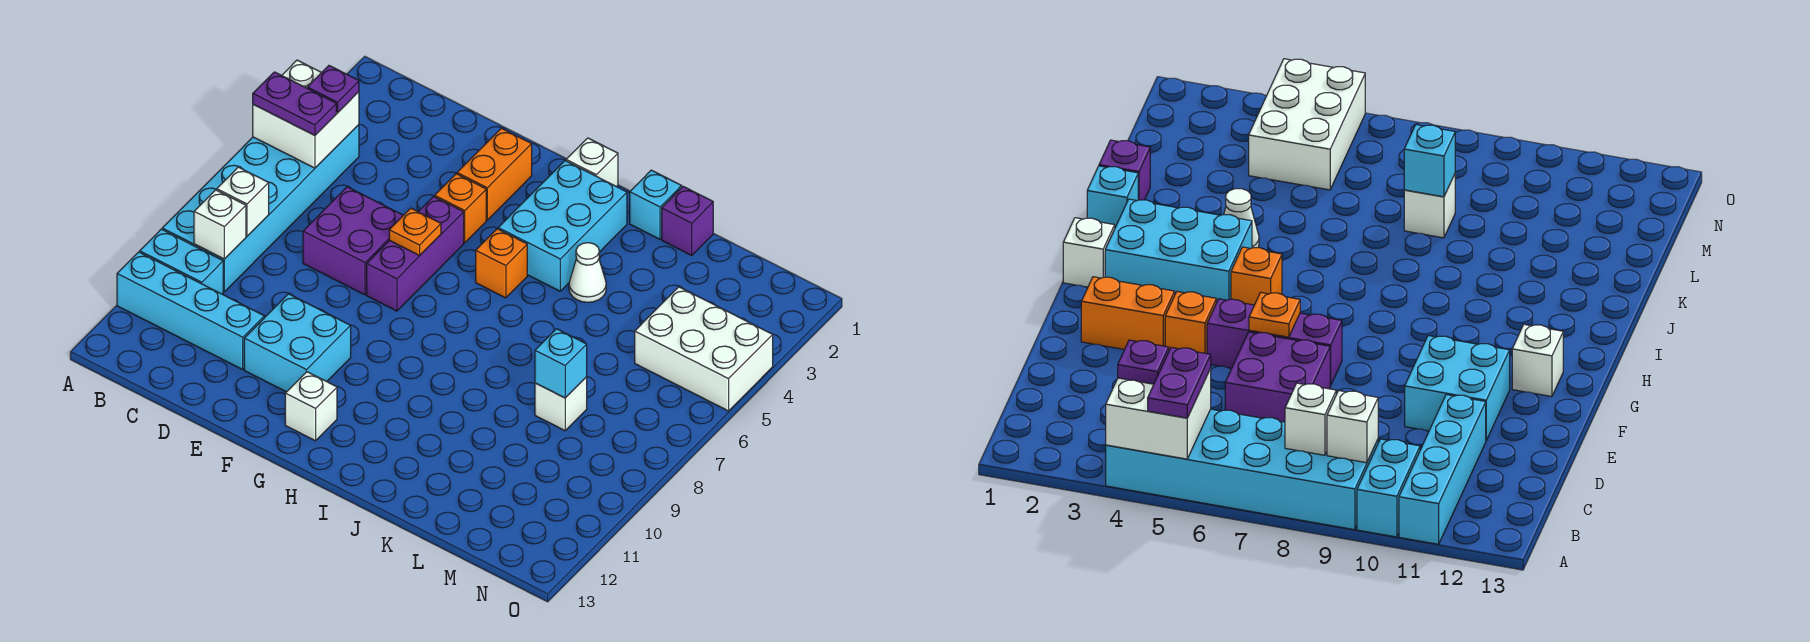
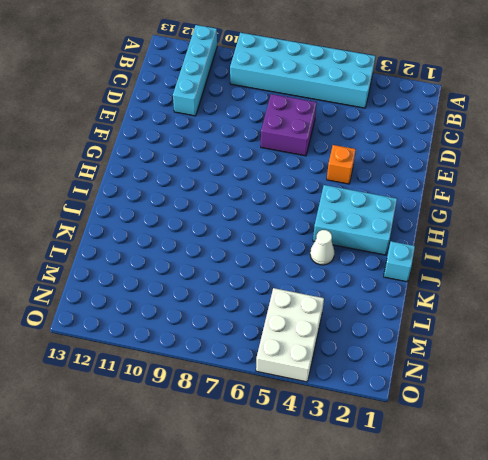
none -> cyan 1x2 brick [140,229,223,294]
none -> cyan 2x2 brick [244,294,351,392]
none -> orange 1x2 brick [457,128,532,220]

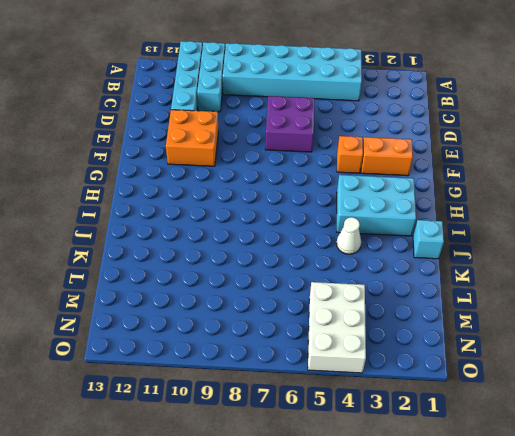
cyan 1x3 brick [197,42,225,112] -> cyan 1x2 brick [140,229,223,294]
orange 2x2 brick [166,110,218,166] -> cyan 2x2 brick [244,294,351,392]
none -> purple 1x3 brick [367,197,464,311]
none -> white 1x1 brick [285,372,337,441]
none -> white 1x1 brick [566,138,618,187]

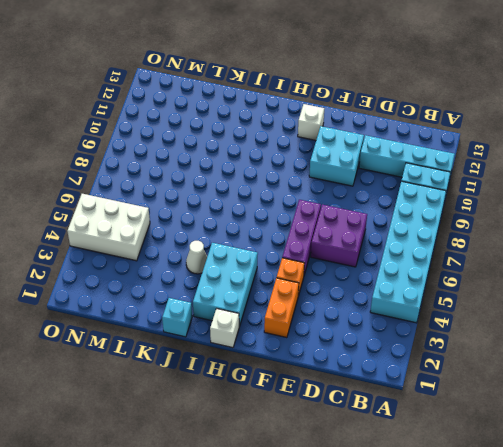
none -> orange 1x1 brick [476,229,527,298]
none -> purple 1x1 brick [662,186,713,255]
none -> white 1x1 brick [535,377,587,431]

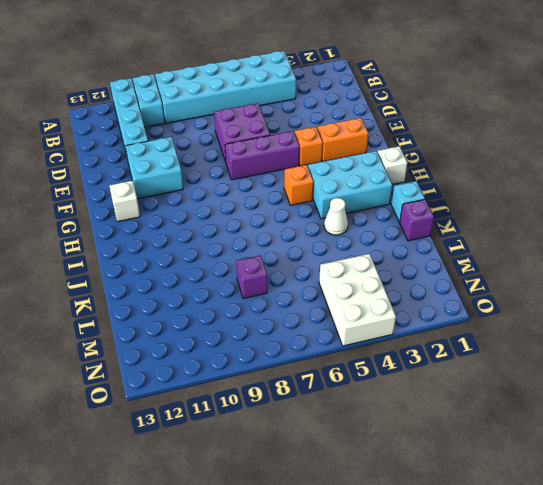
purple 1x1 brick [236,255,267,299] -> white 1x1 brick [535,377,587,431]
none -> white 2x2 brick [253,60,359,168]
none -> white 1x1 brick [217,167,269,236]
none -> white 1x1 brick [194,190,246,259]

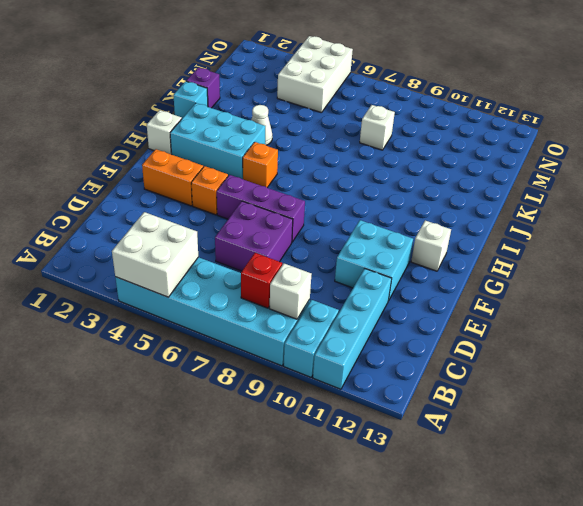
red 1x1 brick [241,253,282,308] -> white 1x1 brick [217,167,269,236]
none -> orange 1x1 plate [389,208,441,256]
none -> cyan 1x1 brick [535,329,587,398]
none -> purple 1x2 plate [253,72,336,136]

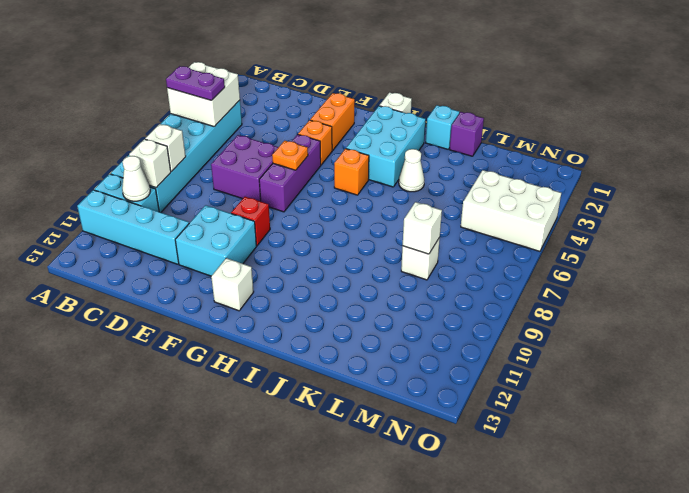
white 1x1 cone [122,156,150,201] -> none
red 1x1 brick [231,197,270,246] -> none
white 1x1 brick [403,202,442,254] -> cyan 1x1 brick [535,329,587,398]
none -> purple 1x1 plate [307,66,359,113]

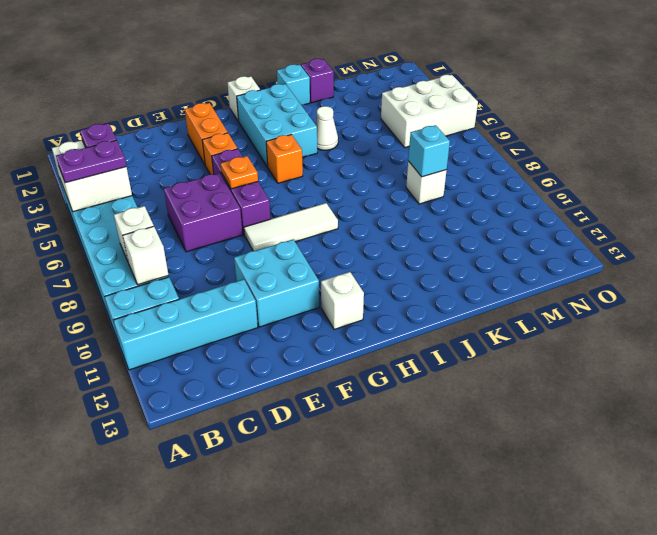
white 1x3 tile [244,203,338,251] -> none

